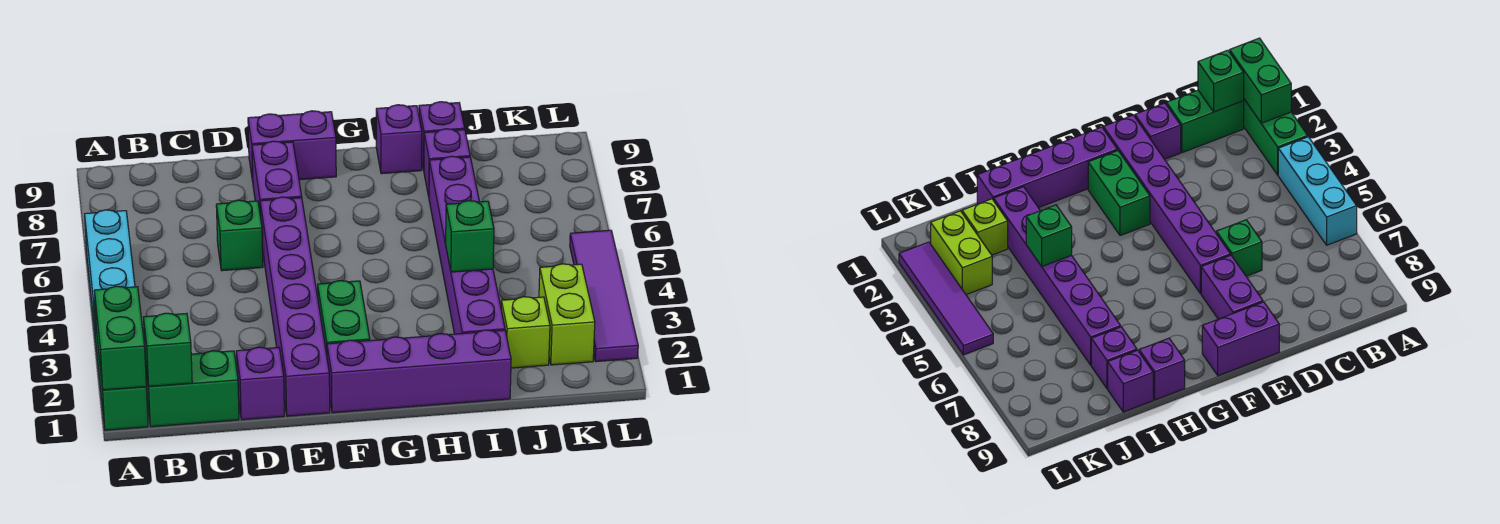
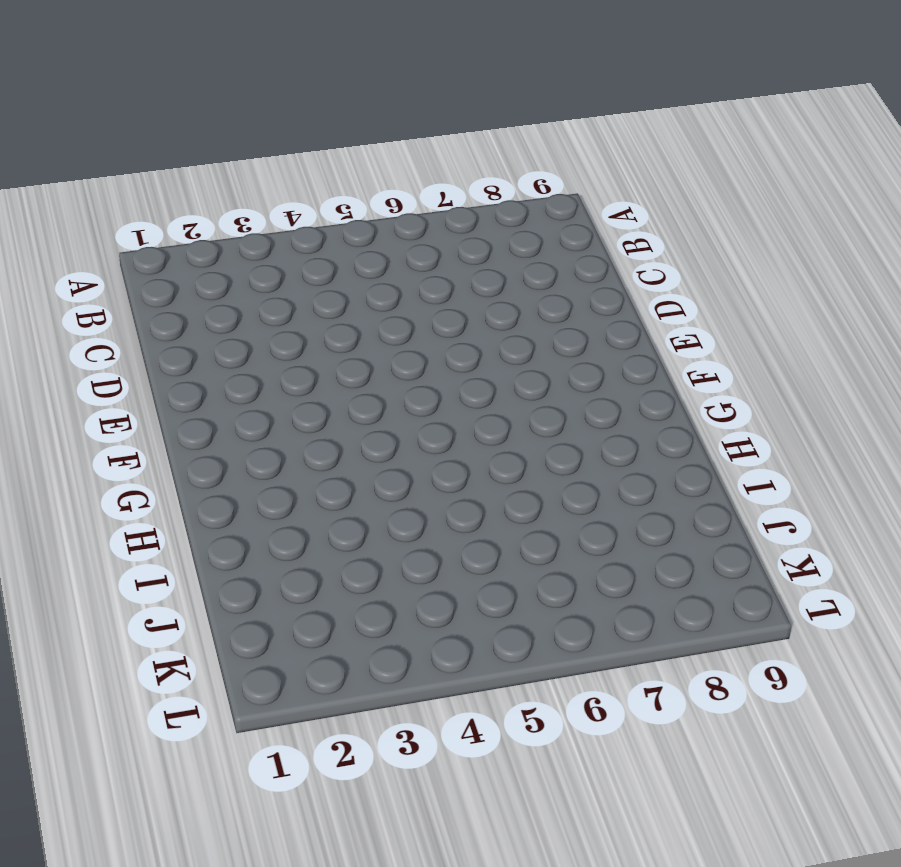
none -> green 1x3 brick [93,301,148,430]
none -> cyan 1x3 brick [85,210,135,330]
none -> green 1x2 brick [145,351,239,427]

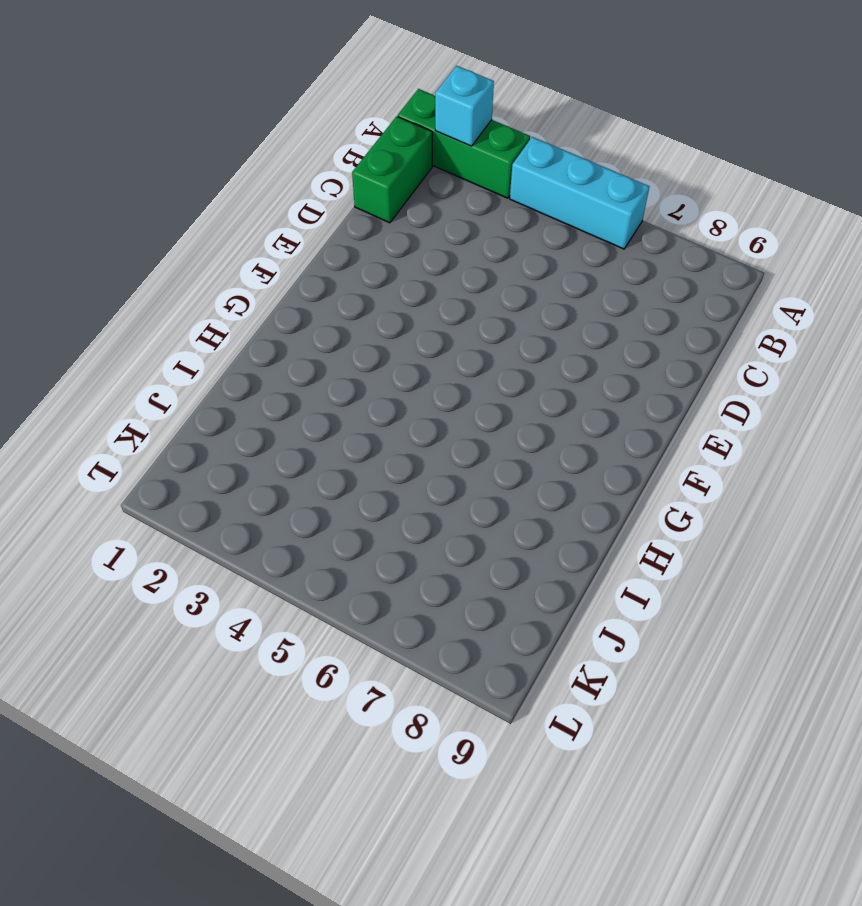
cyan 1x1 brick [435,66,494,146] -> green 1x2 brick [94,286,146,390]
none -> purple 1x1 brick [236,347,284,420]
none -> green 1x1 brick [216,200,263,271]
none -> purple 1x6 brick [260,197,330,416]

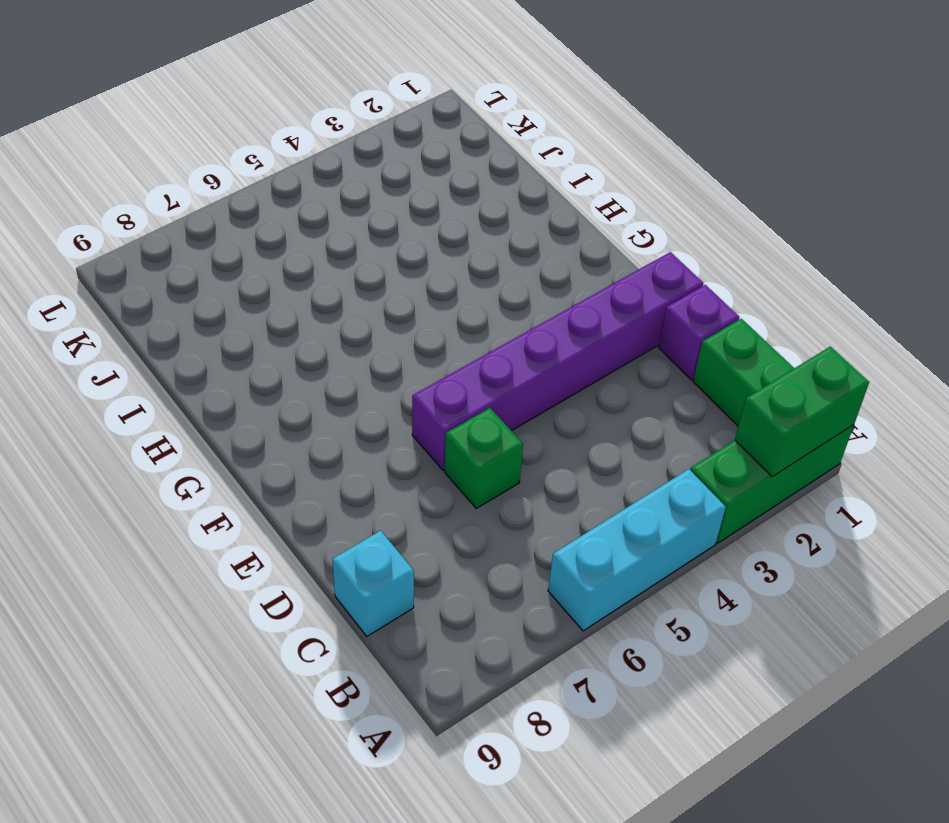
cyan 1x1 brick [333,531,414,636] -> none
none -> purple 1x2 brick [252,141,302,217]
none -> purple 1x2 brick [248,111,336,181]
none -> purple 1x4 brick [327,330,511,413]

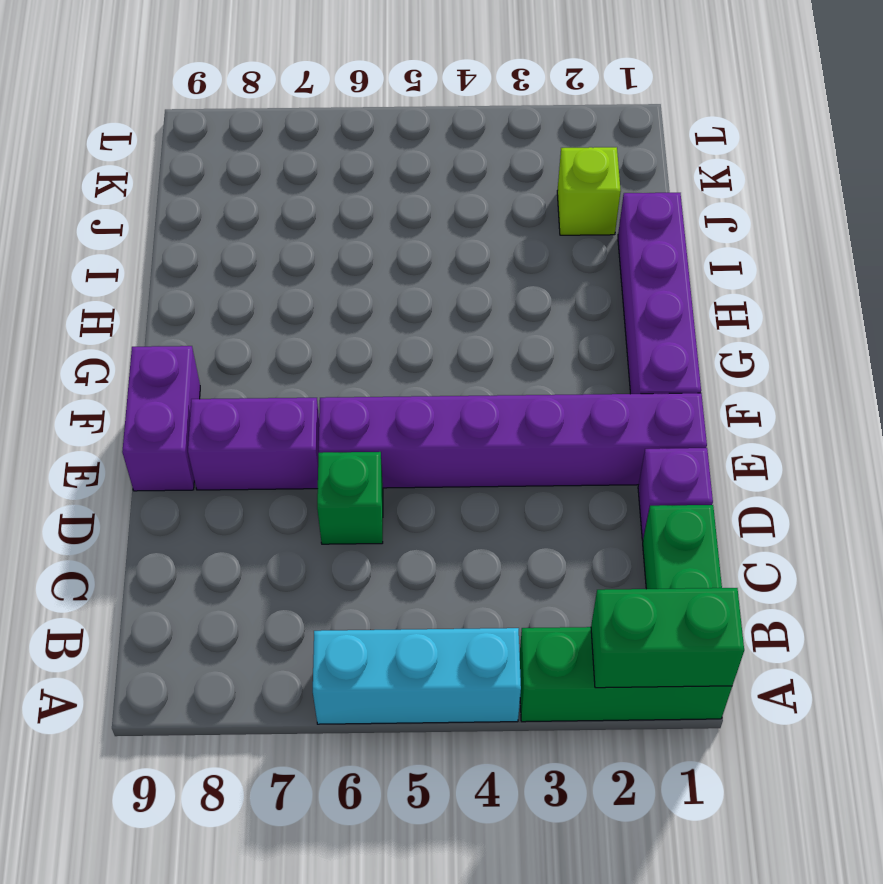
none -> green 1x2 brick [318,281,370,355]
none -> purple 1x1 brick [376,105,422,174]
none -> purple 1x6 brick [429,156,505,334]

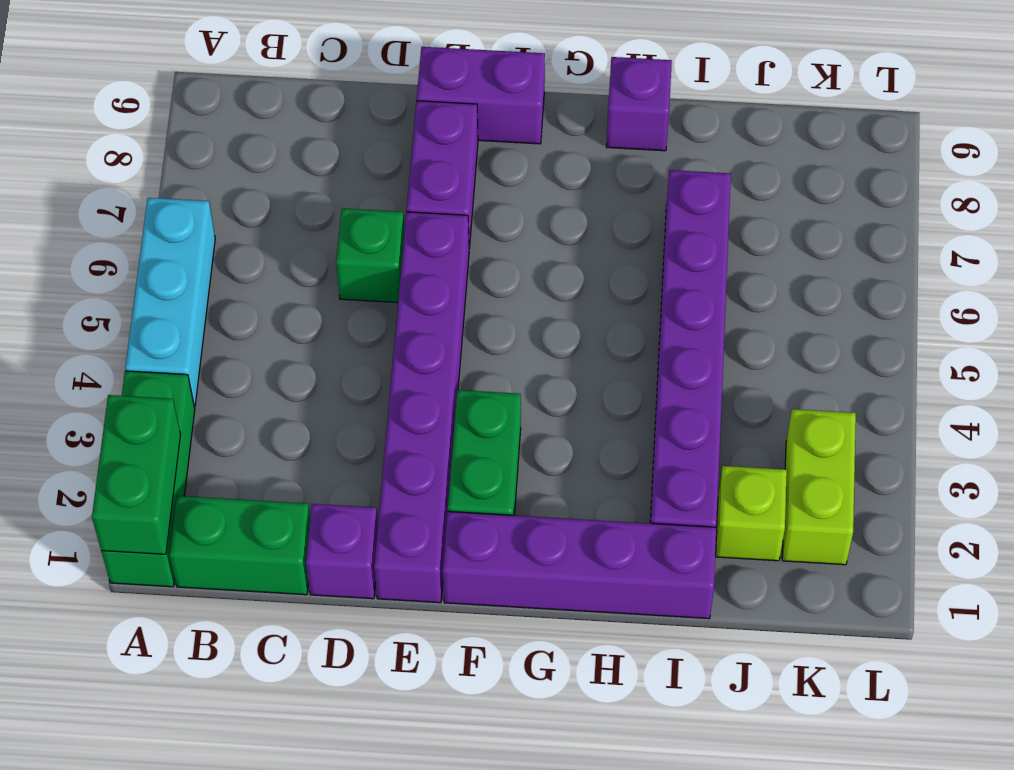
none -> purple 1x1 brick [424,129,470,196]
none -> purple 1x1 brick [419,102,465,170]
none -> purple 1x4 tile [570,230,638,362]

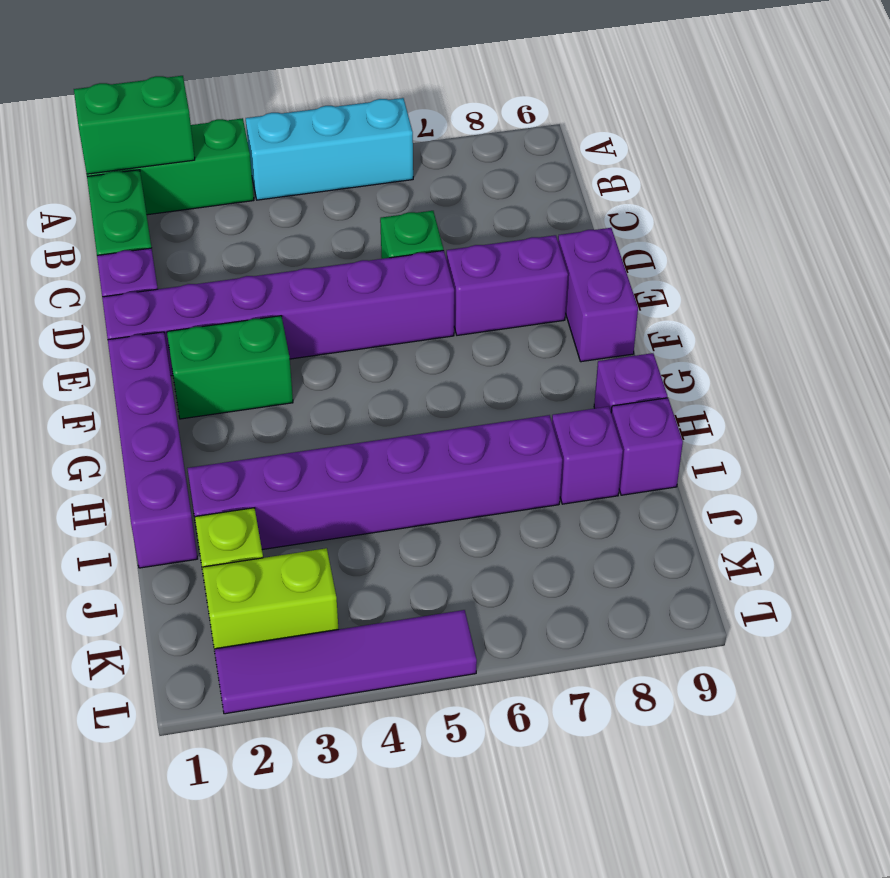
none -> green 1x1 brick [144,313,192,386]
none -> green 1x1 brick [446,201,494,272]

